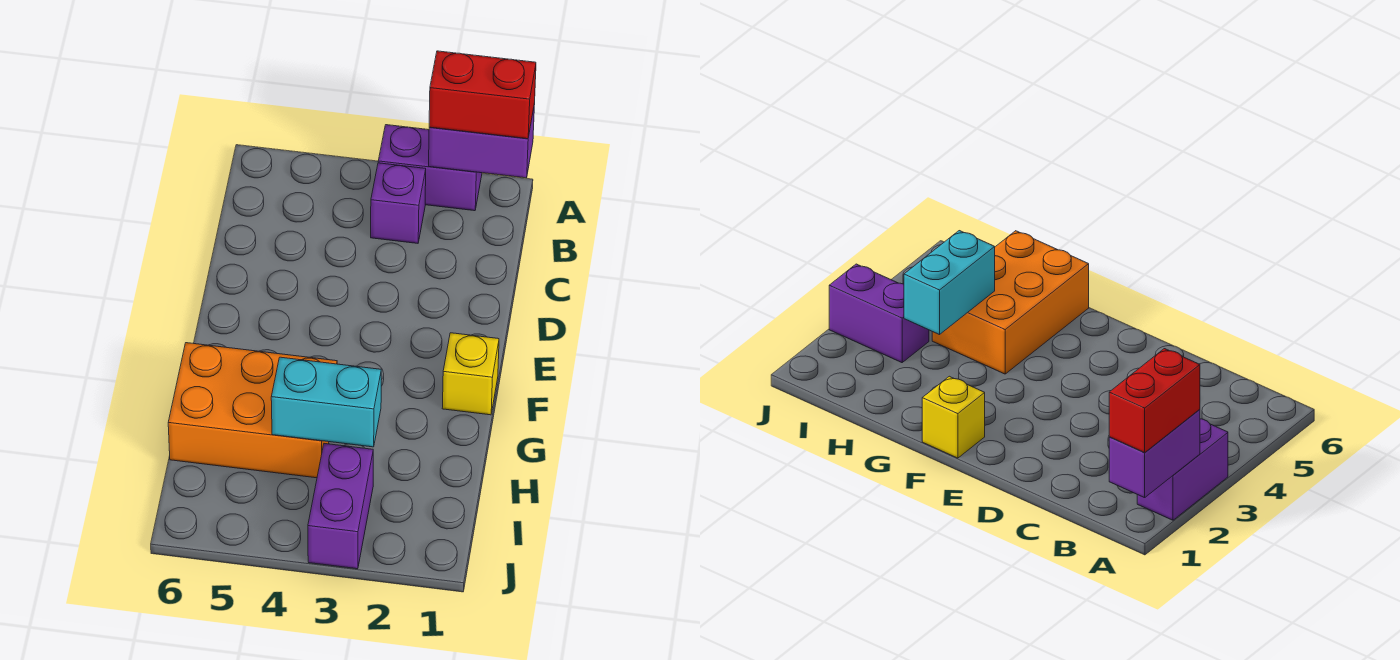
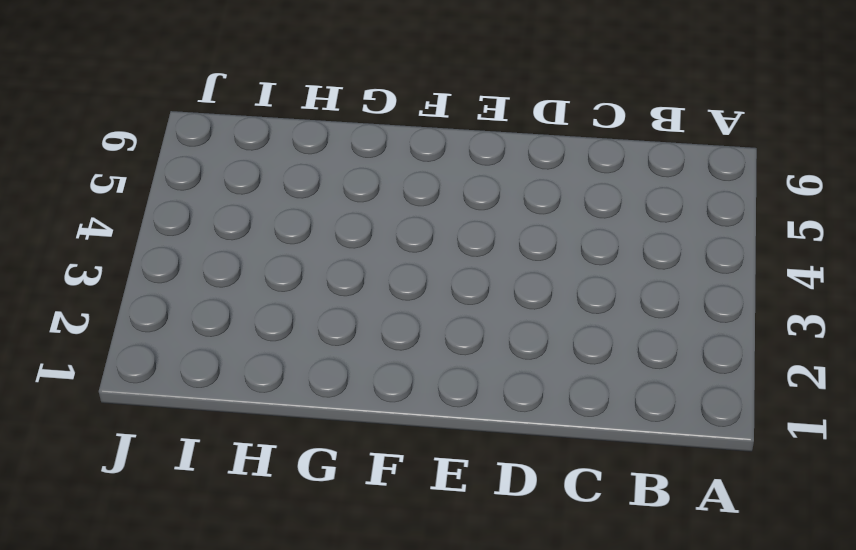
none -> purple 1x2 brick [378,125,482,211]
none -> purple 1x1 brick [371,163,426,243]

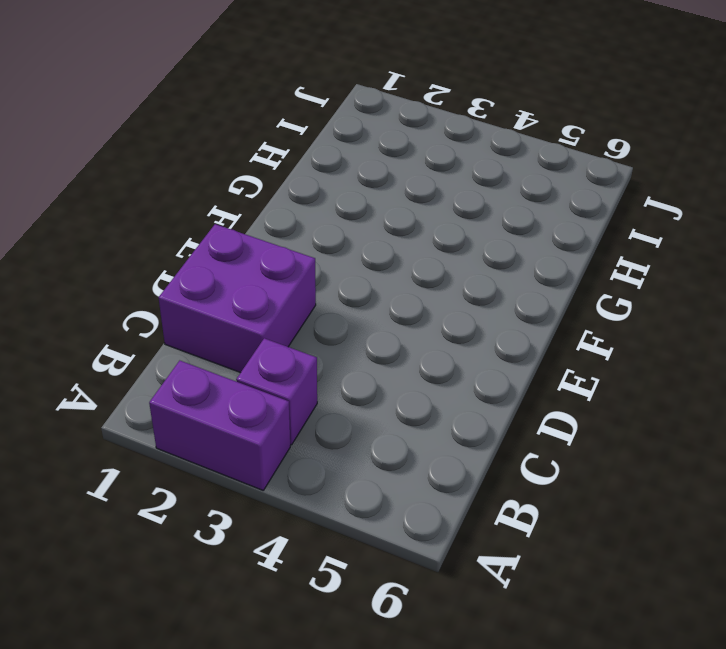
purple 2x2 brick [159,224,316,373] -> none
none -> yellow 1x1 brick [442,333,499,415]
none -> orange 2x3 brick [168,343,337,478]

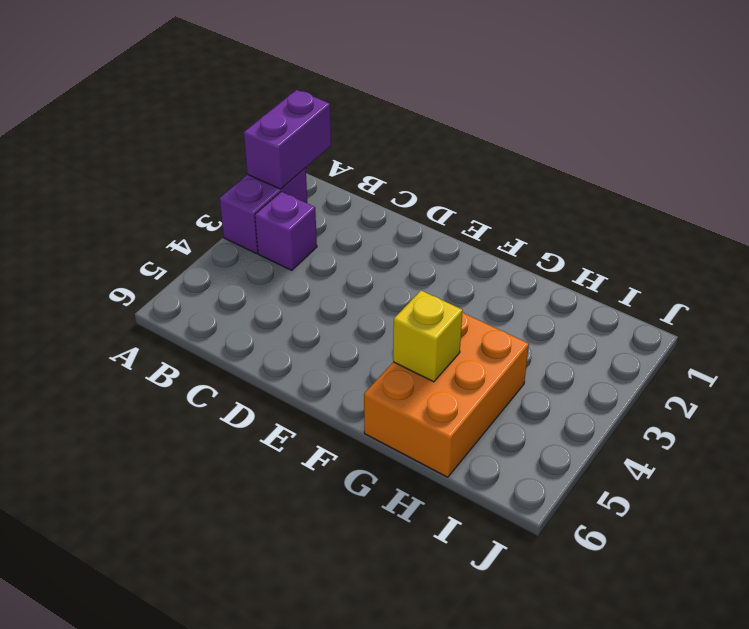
yellow 1x1 brick [393,291,463,382] -> yellow 1x1 brick moved to [442,333,499,415]
none -> purple 1x2 brick [308,444,373,569]
none -> cyan 1x2 brick [271,357,381,447]

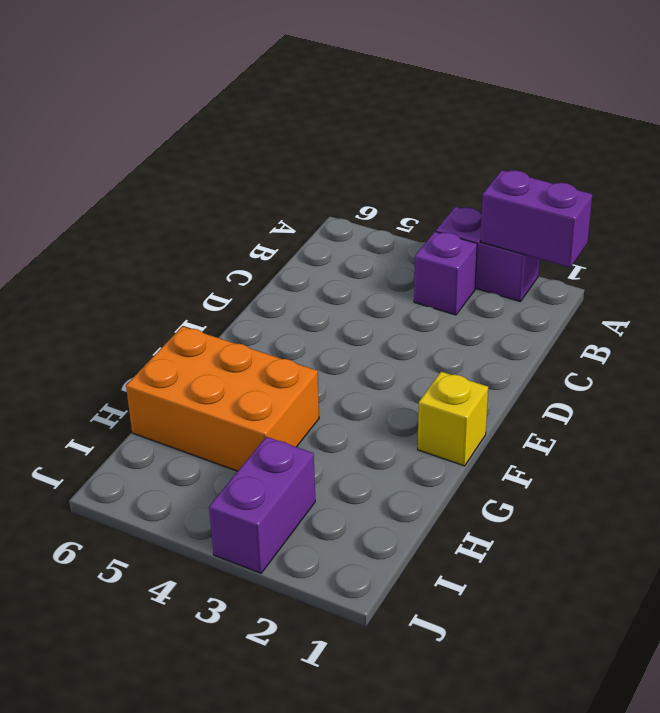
none -> cyan 1x2 brick [271,357,381,447]
none -> red 1x2 brick [429,51,536,139]

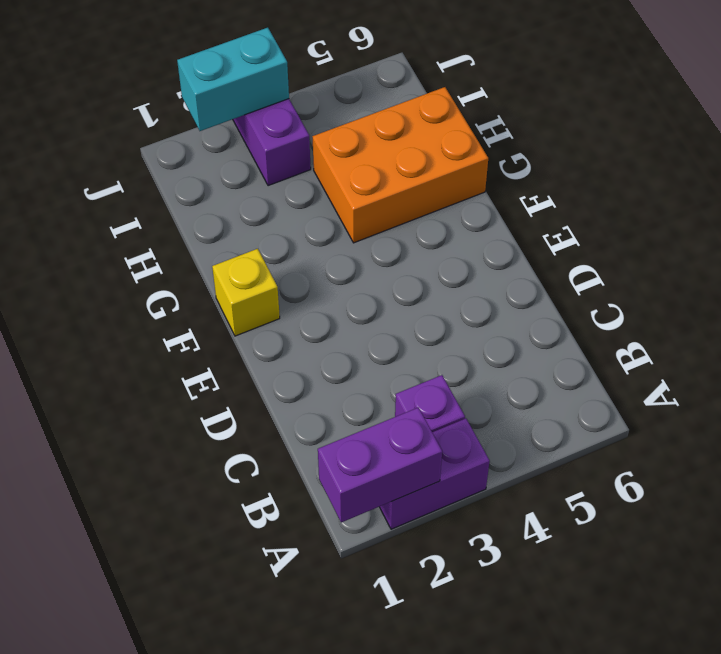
cyan 1x2 brick [177,28,289,131] -> cyan 1x2 brick moved to [271,357,381,447]
none -> red 1x2 brick [429,51,536,139]

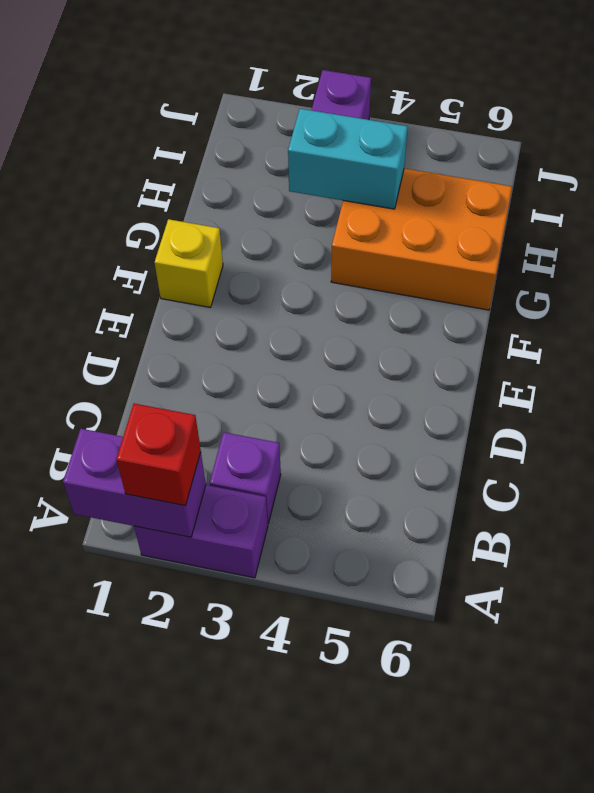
red 1x1 brick [116,404,201,506] -> red 1x2 brick [429,51,536,139]

